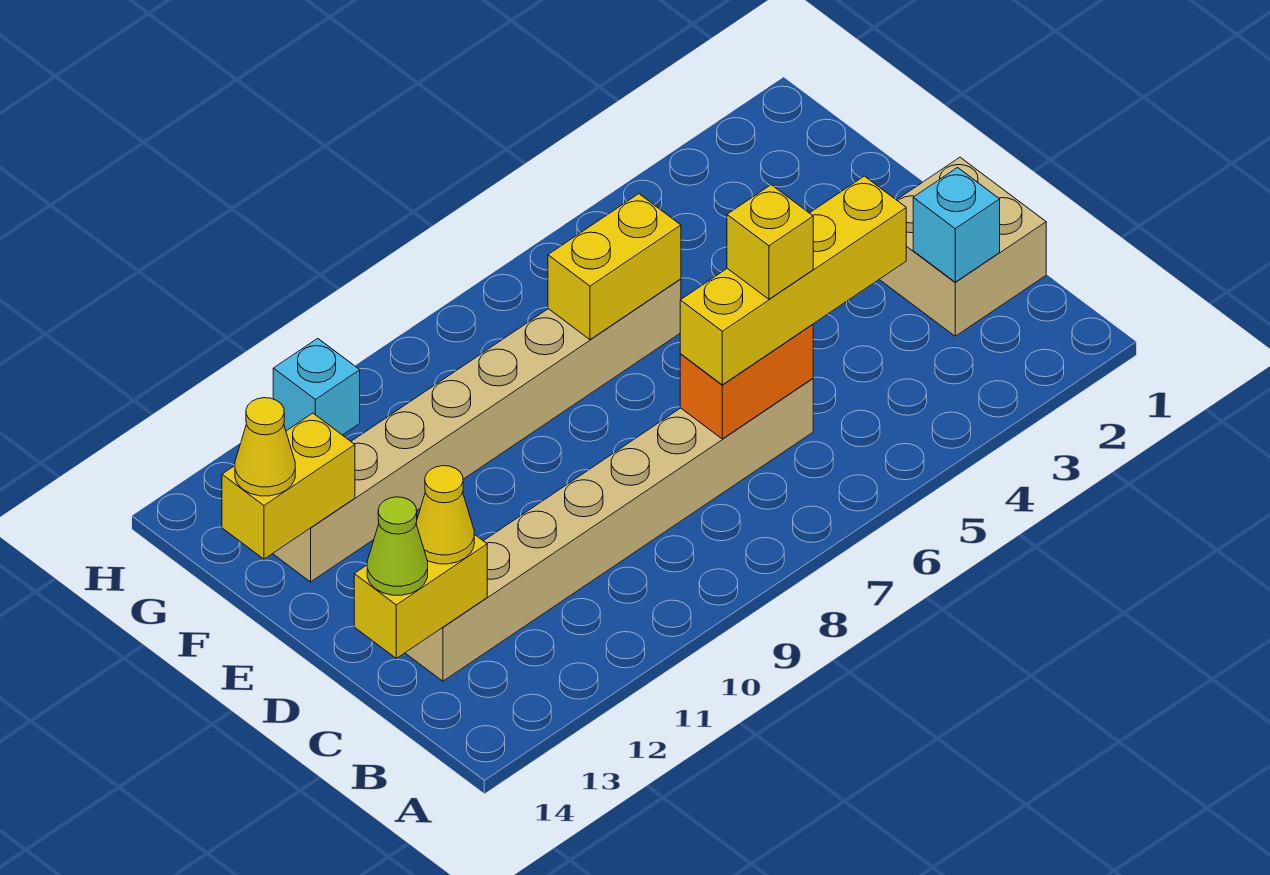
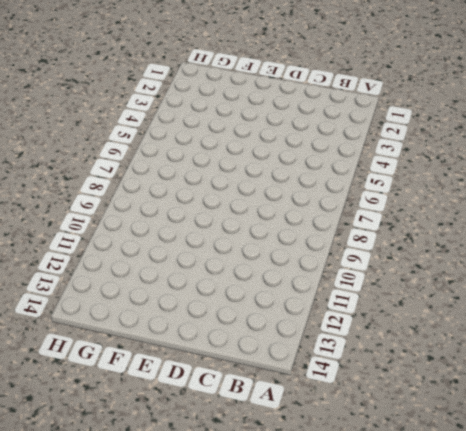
none -> tan 2x2 brick [879,157,1046,336]
none -> tan 1x8 brick [405,378,813,681]
none -> tan 1x8 brick [273,279,681,582]

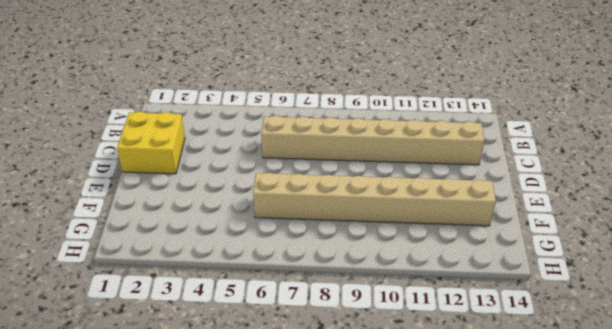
yellow 2x2 brick [117,111,185,174] -> tan 2x2 brick [879,157,1046,336]
none -> cyan 1x1 brick [273,338,360,435]
none -> cyan 1x1 brick [913,168,1000,282]
none -> orange 1x2 brick [680,324,813,439]

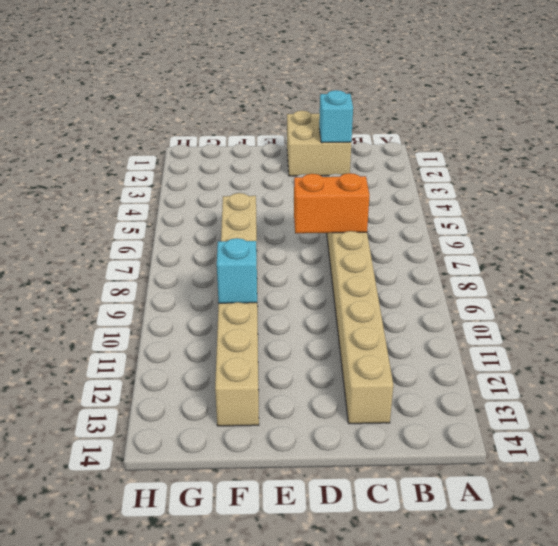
orange 1x2 brick [294,173,370,233] -> orange 1x2 brick turned to [680,324,813,439]
cyan 1x1 brick [217,238,257,303] -> cyan 1x1 brick moved to [273,338,360,435]
none -> yellow 1x2 brick [354,534,487,658]
none -> yellow 1x2 brick [548,194,681,340]
none -> yellow 1x2 brick [222,413,355,559]

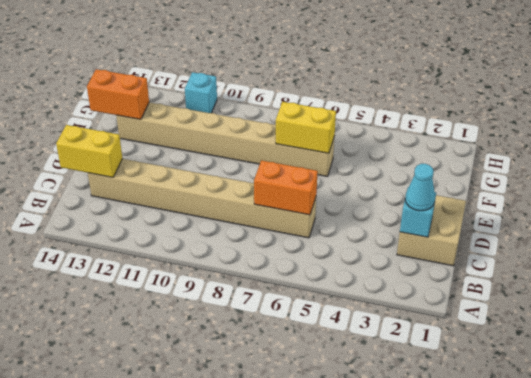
cyan 1x1 cone [405,164,435,211] -> none
orange 1x2 brick [87,69,149,119] -> yellow 1x2 brick [222,413,355,559]
none -> yellow 1x4 brick [680,176,906,385]
none -> yellow 1x1 cone [416,466,474,564]
none -> lime 1x1 cone [367,497,428,595]

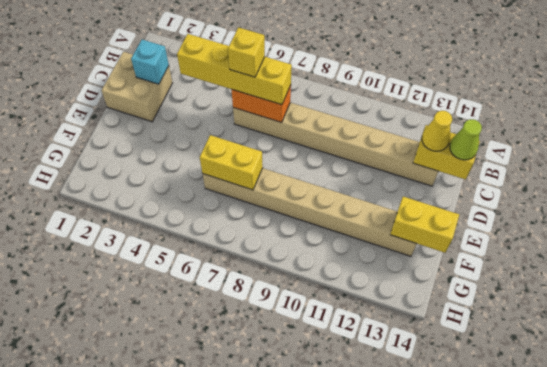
none -> cyan 1x1 brick [273,338,360,435]
none -> yellow 1x1 cone [235,398,295,496]

